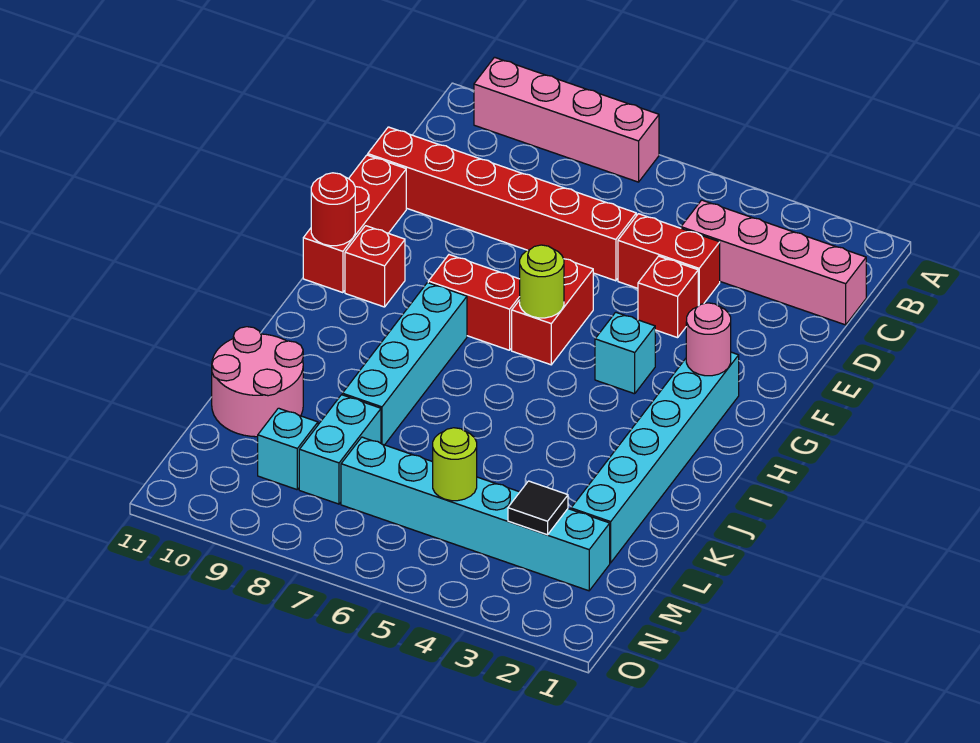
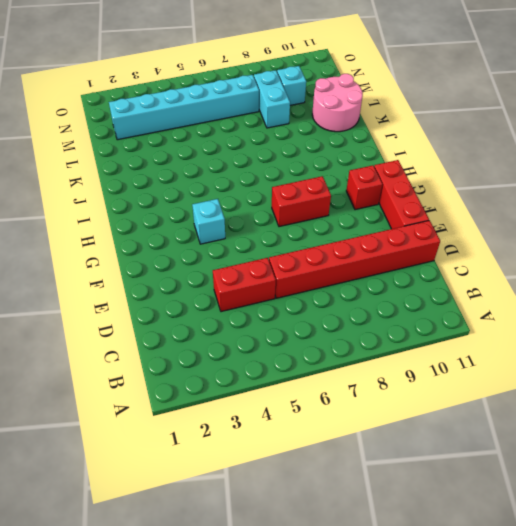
none -> pink 1x4 brick [474,57,659,182]
none -> pink 1x4 brick [681,200,866,325]
none -> red 1x1 brick [638,256,698,338]

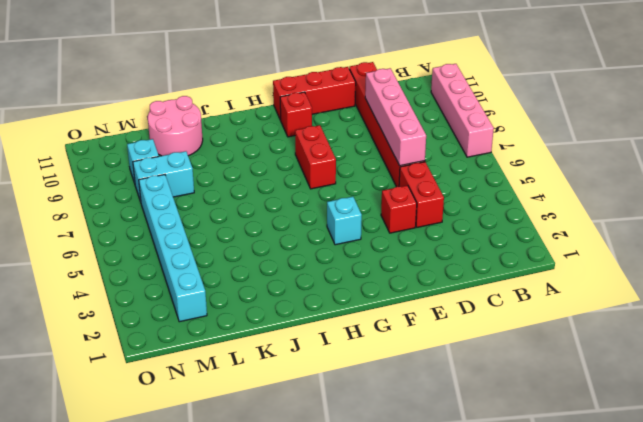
pink 1x4 brick [365,68,426,166] -> pink 1x4 brick moved to [681,200,866,325]
none -> red 1x2 brick [512,259,593,365]
none -> cyan 1x6 brick [571,352,739,563]
none -> cyan 1x4 brick [342,283,467,445]

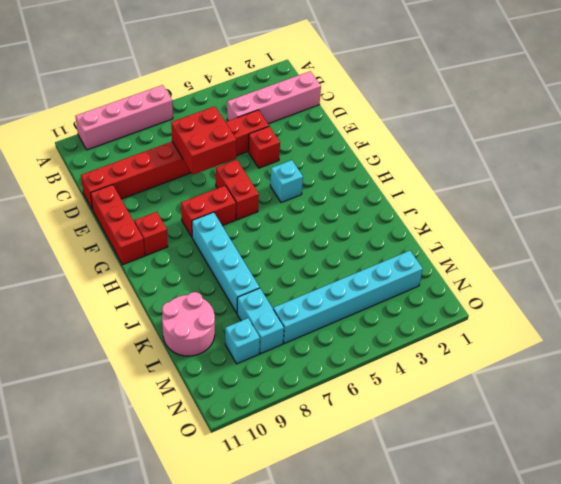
red 2x2 brick [171,106,237,175] -> none
none -> cyan 1x6 brick [571,352,739,563]
none -> pink 1x1 round brick [686,303,731,376]
none -> lime 1x1 round brick [520,245,564,318]

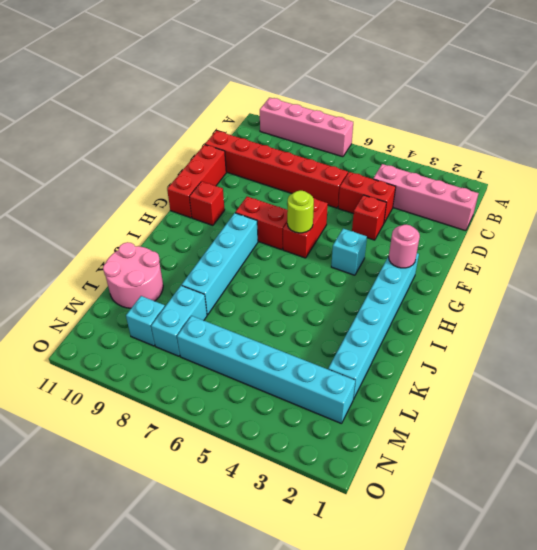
none -> red 1x1 round brick [311,173,355,246]
none -> black 1x1 tile [508,481,568,535]
none -> lime 1x1 round brick [433,428,477,501]

